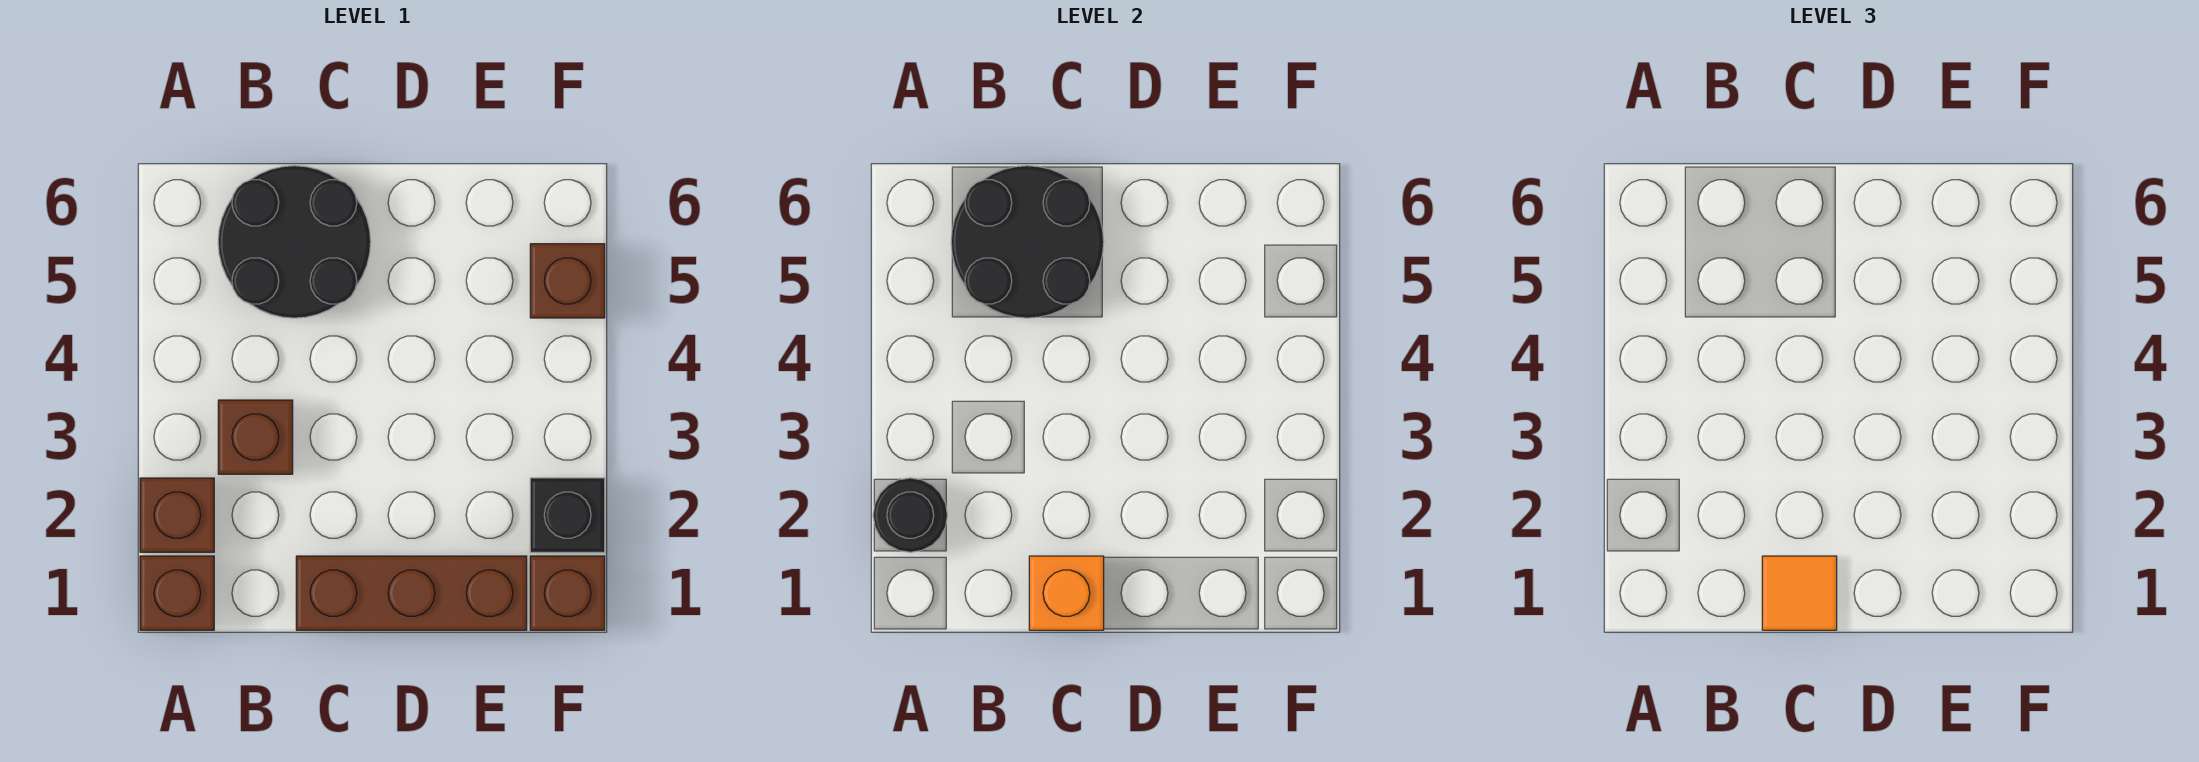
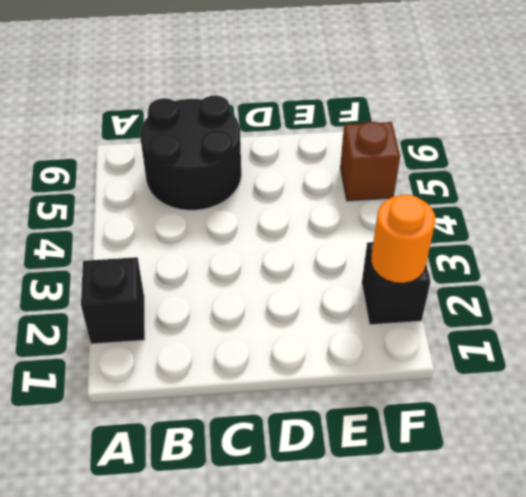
black 1x1 brick [81,257,145,344] -> brown 1x1 brick [140,478,214,552]
orange 1x1 round brick [371,195,435,283] -> none
none -> brown 1x1 brick [140,556,214,630]
none -> brown 1x1 brick [218,400,293,474]
none -> brown 1x3 brick [296,556,527,630]

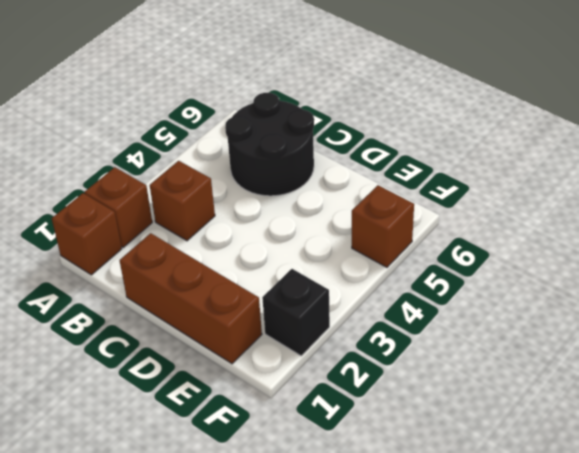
none -> brown 1x1 brick [530,556,605,630]
none -> black 1x1 round brick [873,478,947,552]
none -> black 2x2 round brick [951,166,1104,318]

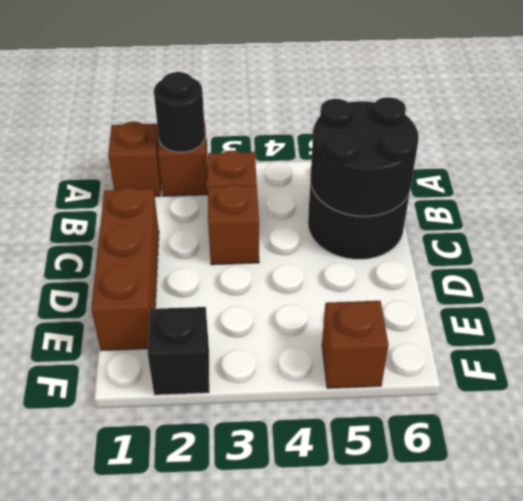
brown 1x1 brick [208,185,259,265] -> brown 1x1 brick moved to [530,556,605,630]
none -> orange 1x1 brick [1029,556,1104,630]
none -> orange 1x1 tile [1762,556,1837,630]

